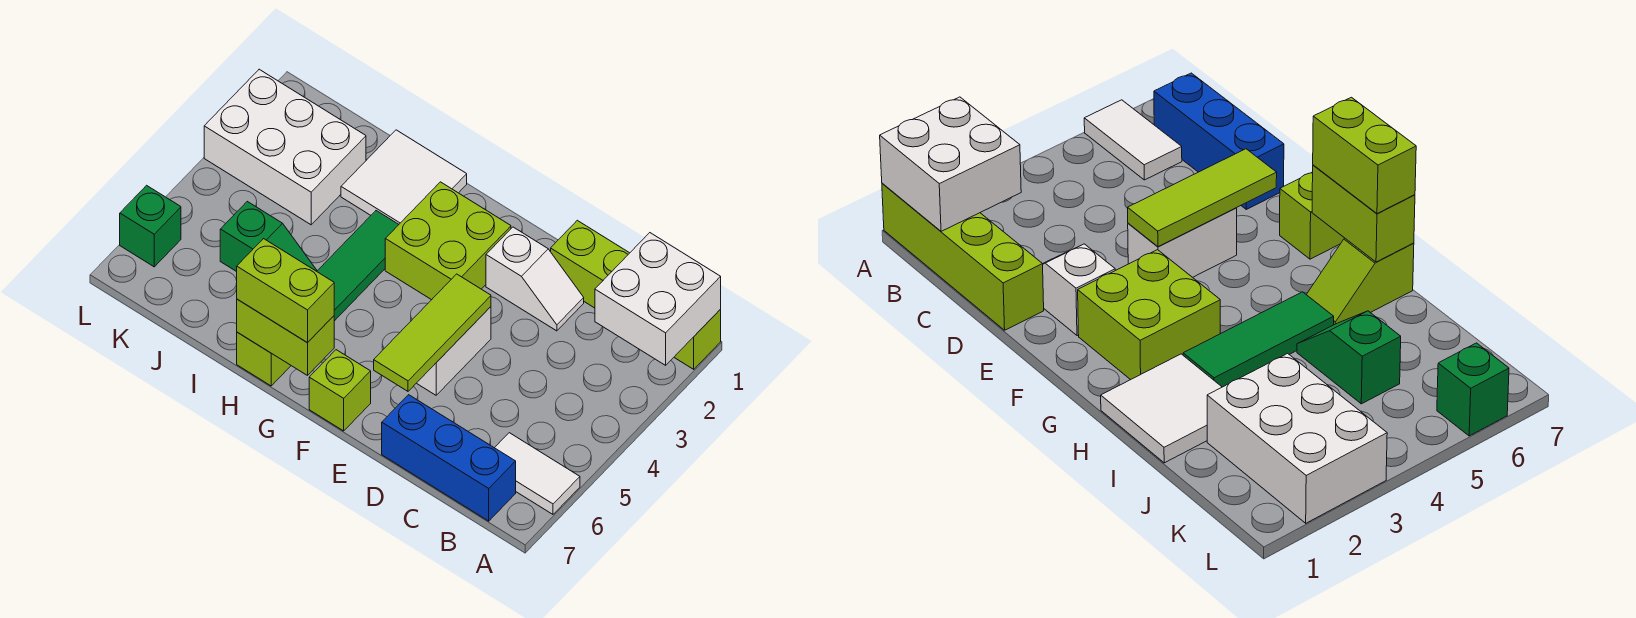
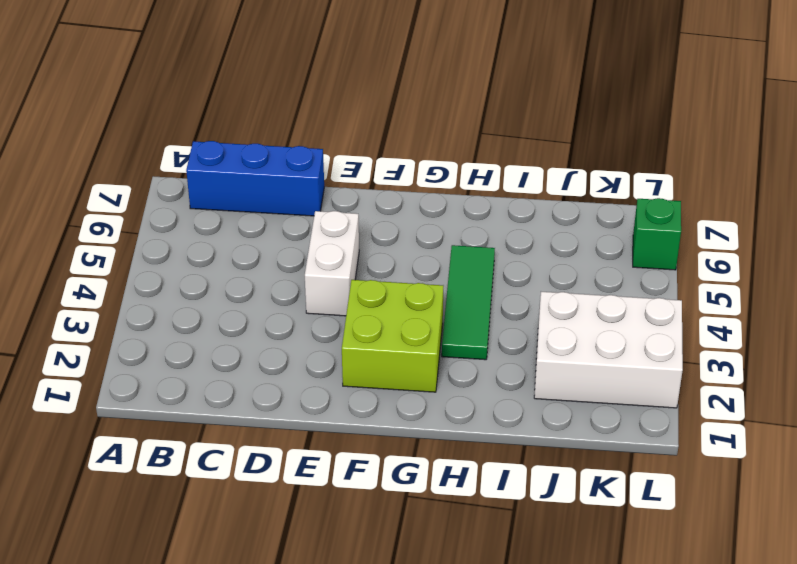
none -> lime 1x4 brick [551,220,721,369]
none -> white 1x2 tile [495,433,580,514]
none -> white 1x2 slope [486,227,584,331]

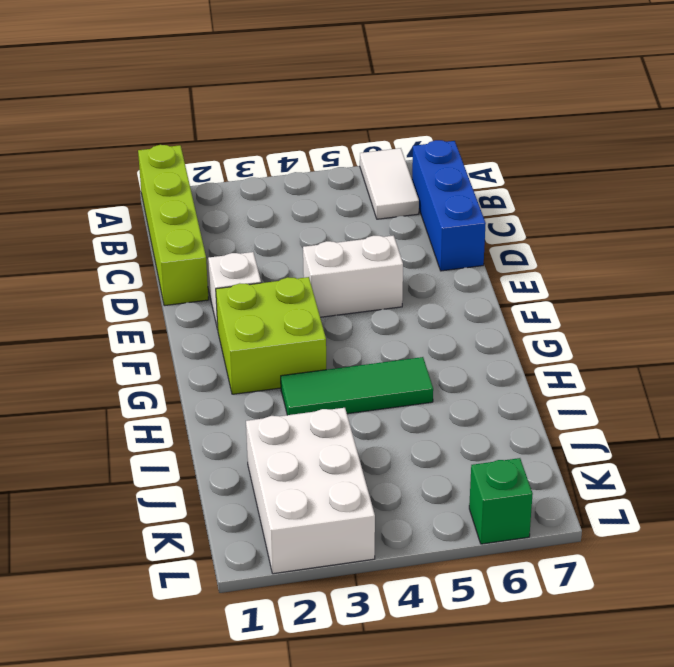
none -> lime 1x1 brick [309,350,371,431]
none -> white 2x2 tile [341,130,467,224]
none -> lime 1x2 slope [237,332,291,386]

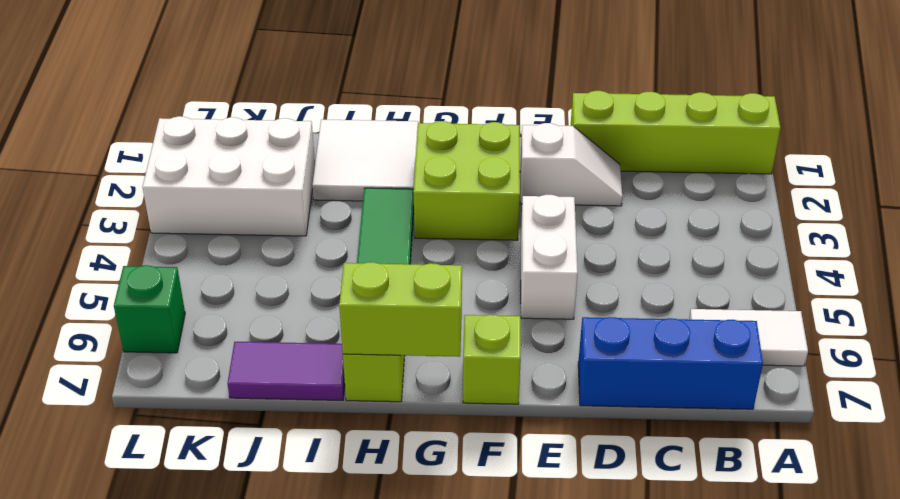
purple 1x2 tile [228,342,345,400] -> none
none -> green 1x2 slope [220,202,317,272]
none -> white 2x2 brick [595,233,721,365]
none -> lime 1x3 tile [374,274,491,391]

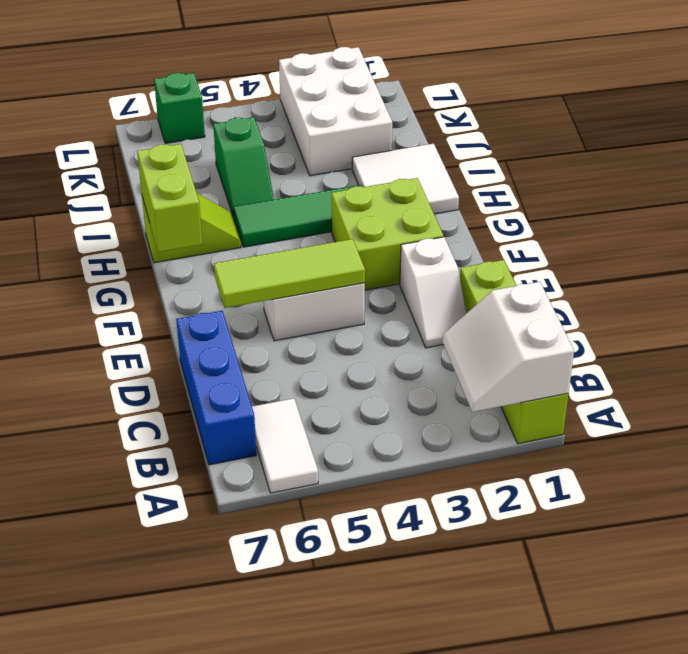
white 2x2 slope [443,282,574,412] -> white 2x2 brick [595,233,721,365]
none -> lime 1x1 brick [309,350,371,431]
none -> lime 1x2 brick [237,239,334,343]

